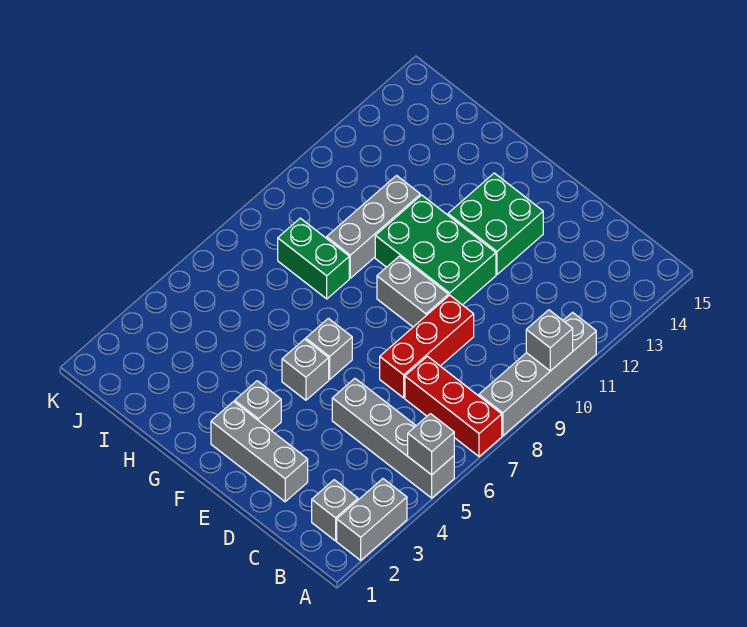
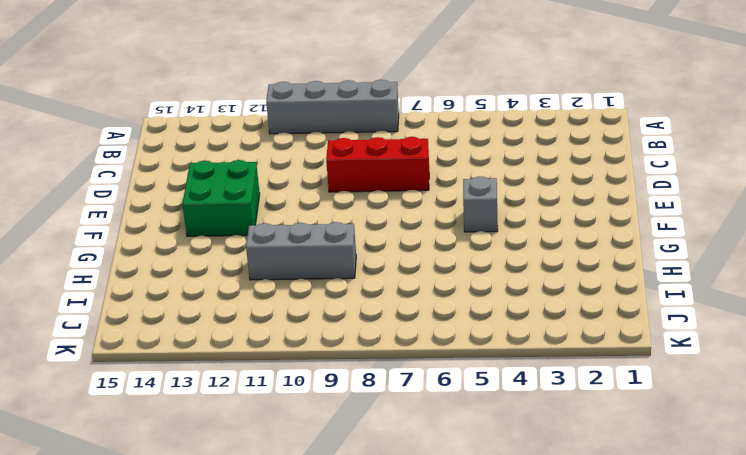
none -> grey 1x2 brick [337,479,407,560]
none -> grey 1x4 brick [332,379,454,498]
none -> red 1x3 brick [405,356,502,457]

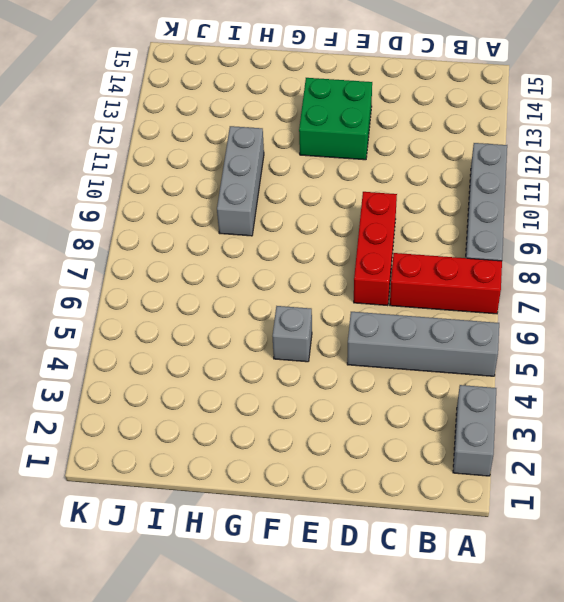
none -> grey 1x1 brick [312,480,358,541]
none -> grey 1x3 brick [211,402,308,502]
none -> grey 1x2 brick [377,256,448,327]

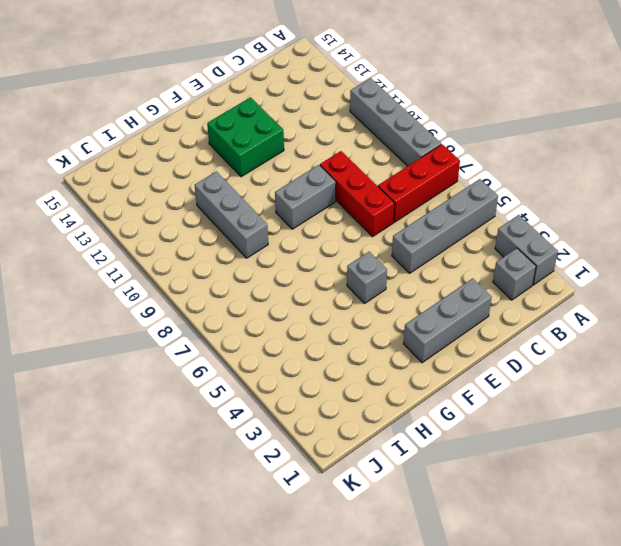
none -> green 2x3 brick [375,195,496,305]
none -> grey 1x1 brick [235,381,281,431]
none -> grey 1x1 brick [306,318,352,379]

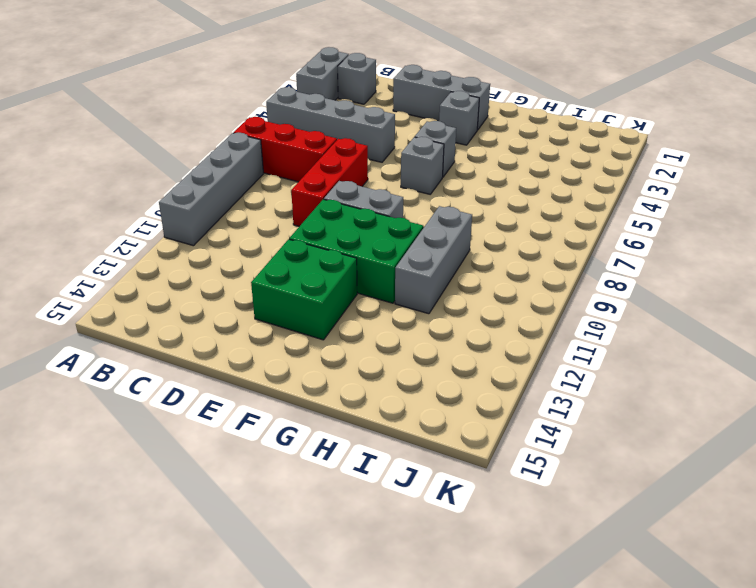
none -> green 1x2 brick [278,218,349,299]
none -> grey 1x1 brick [408,414,454,475]
none -> grey 1x1 brick [526,310,573,371]

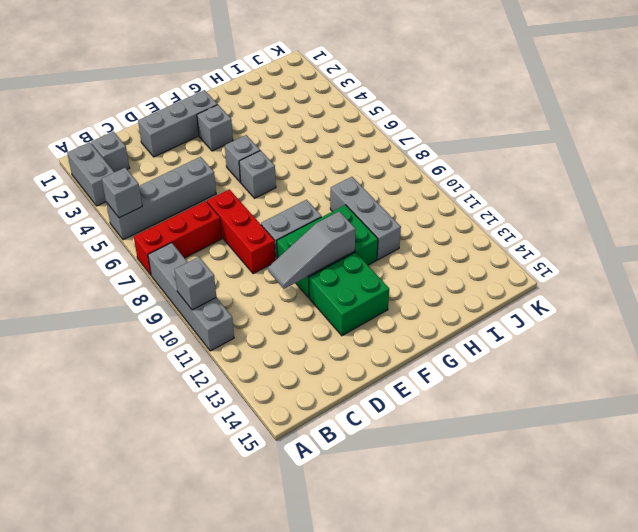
grey 1x3 slope [268,211,356,289] -> none
none -> green 1x2 brick [278,218,349,299]

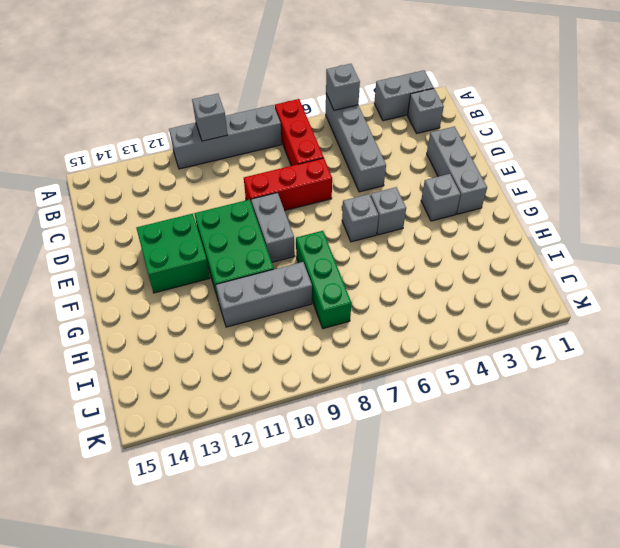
green 1x3 brick [296,231,351,329] -> green 1x2 brick [278,218,349,299]

